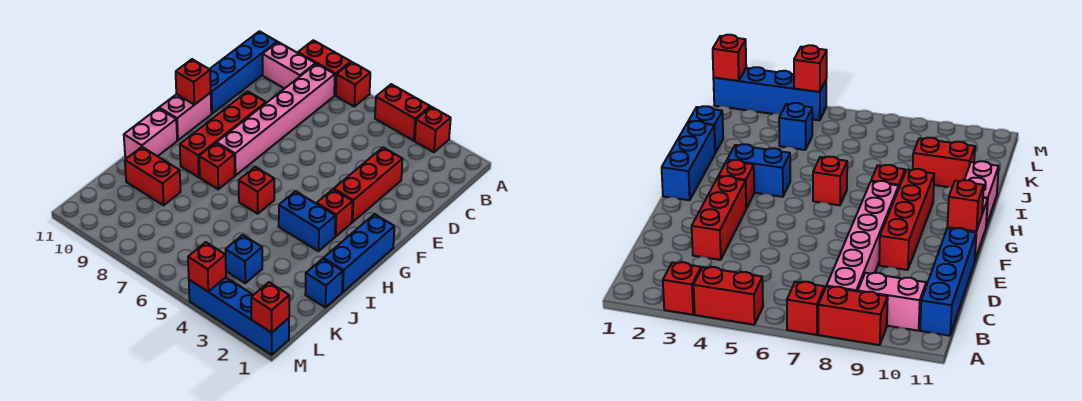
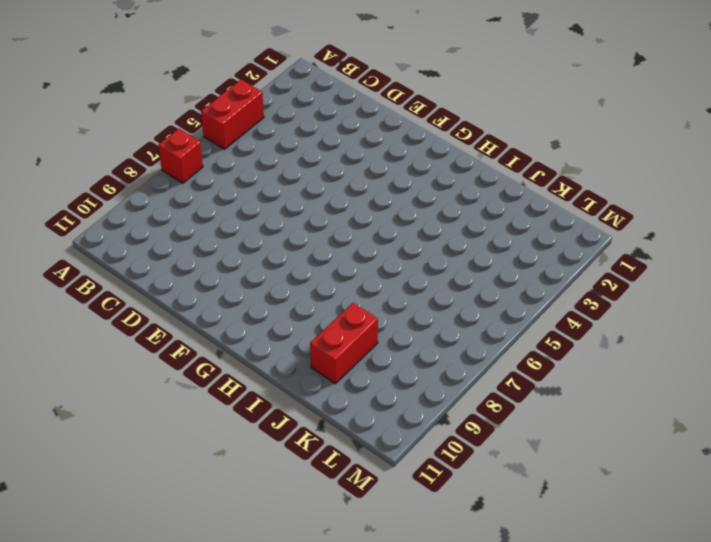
none -> red 1x1 brick [415,107,451,152]
none -> red 1x2 brick [298,40,351,95]
none -> pink 1x6 brick [217,64,335,175]

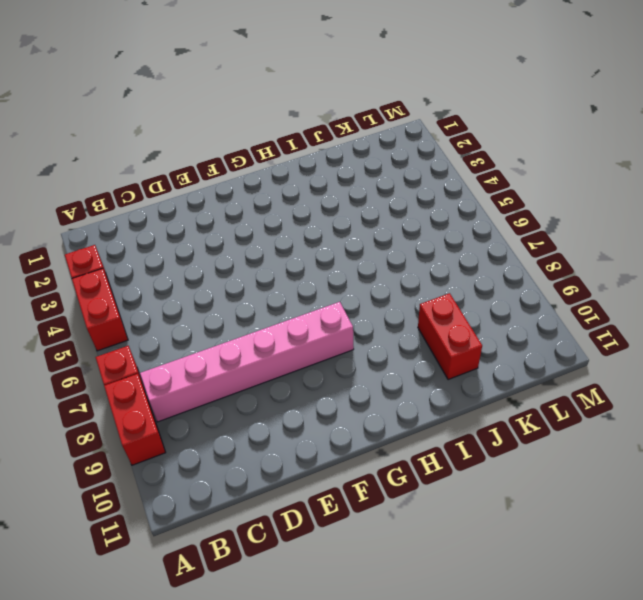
none -> pink 1x2 brick [263,42,315,89]
none -> blue 1x4 brick [210,31,277,114]
none -> red 1x3 brick [334,147,402,222]

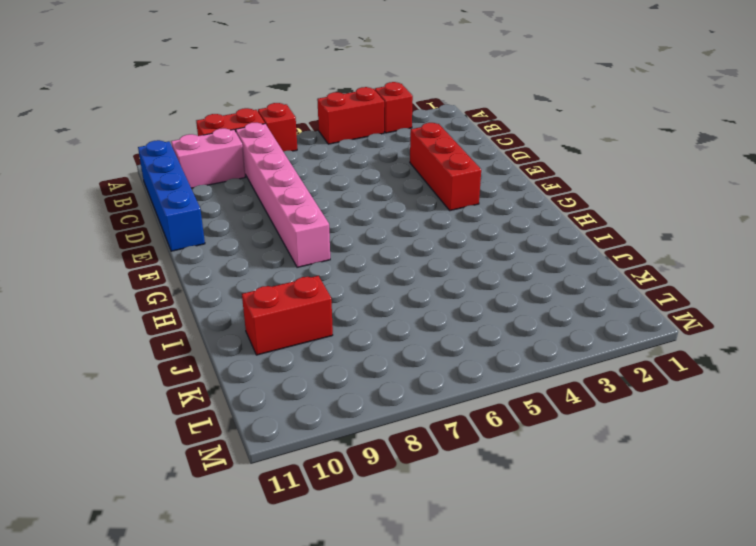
none -> red 1x4 brick [180,91,266,177]
none -> pink 1x2 brick [159,93,211,140]
none -> blue 1x3 brick [323,214,394,292]

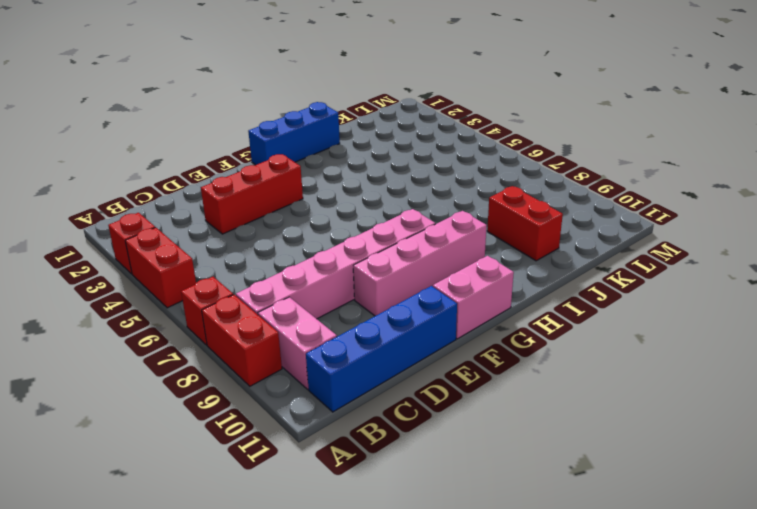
pink 1x4 brick [353,211,487,316] -> red 1x4 brick [180,91,266,177]
none -> red 1x1 brick [317,189,353,237]
none -> blue 1x2 brick [279,191,335,251]
none -> red 1x1 brick [239,167,274,214]

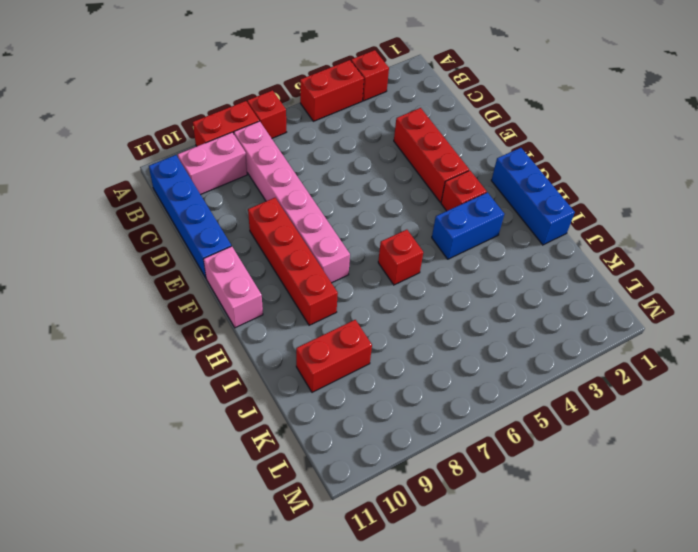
none -> red 1x1 brick [199,143,235,189]
none -> pink 1x2 brick [124,108,177,158]
none -> blue 1x1 brick [305,259,343,307]

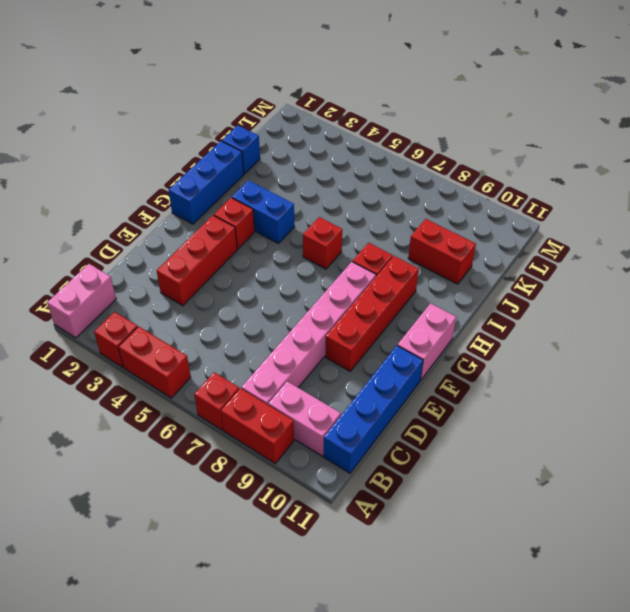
pink 1x2 brick [47,264,116,338] -> pink 1x2 brick moved to [124,108,177,158]
none -> blue 1x1 brick [226,235,262,283]
none -> blue 1x4 brick [189,278,289,355]
none -> red 1x1 brick [176,59,211,105]

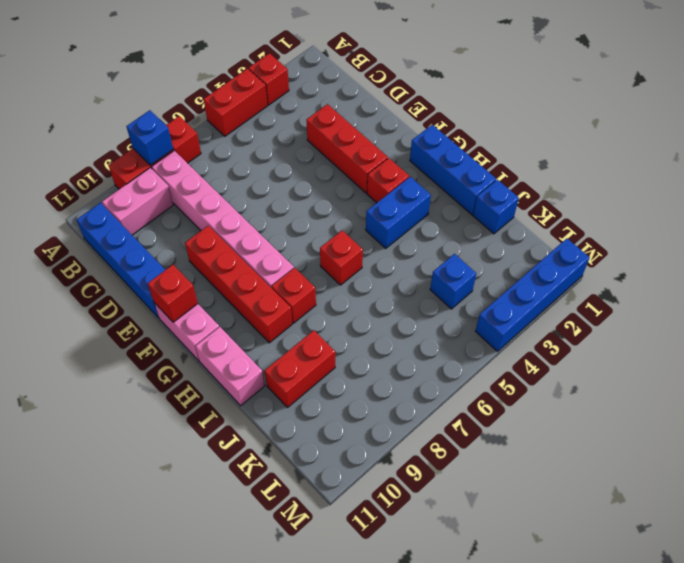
blue 1x1 brick [126,110,173,165] -> none
none -> red 1x1 brick [251,282,289,333]
none -> red 1x1 brick [188,242,226,292]

